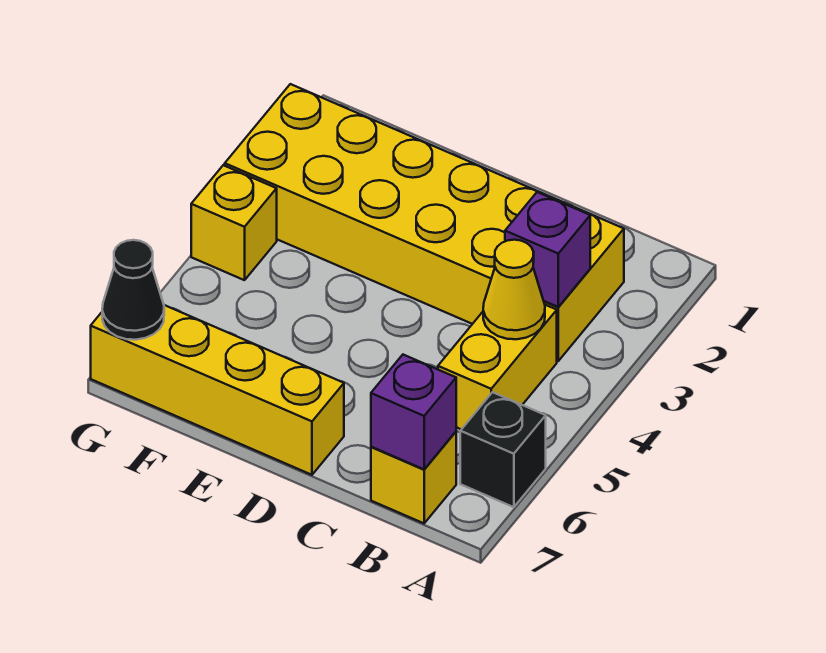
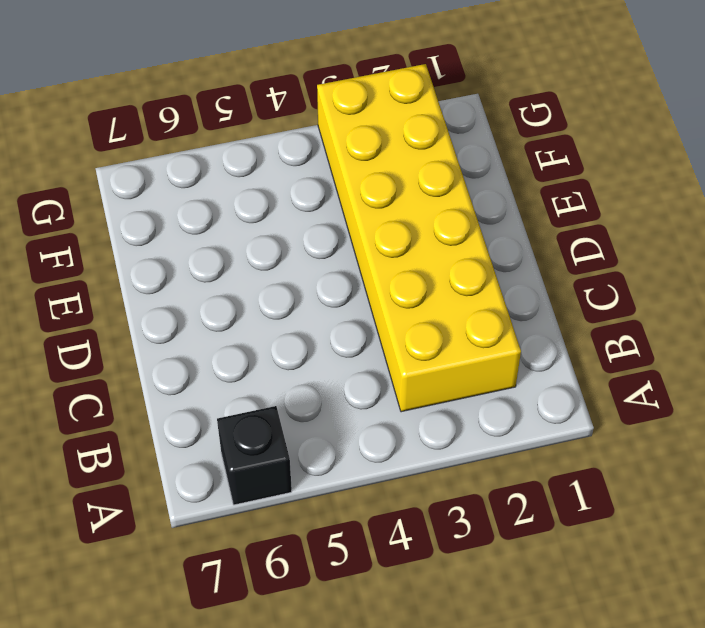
none -> yellow 1x2 brick [438,305,557,429]
none -> yellow 1x1 brick [371,432,456,523]

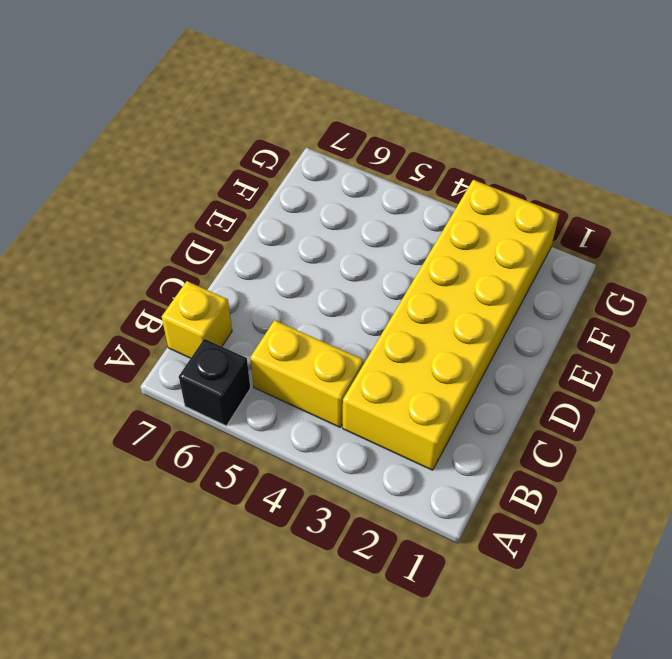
none -> yellow 1x4 brick [91,305,344,475]
none -> yellow 1x1 brick [191,165,277,280]

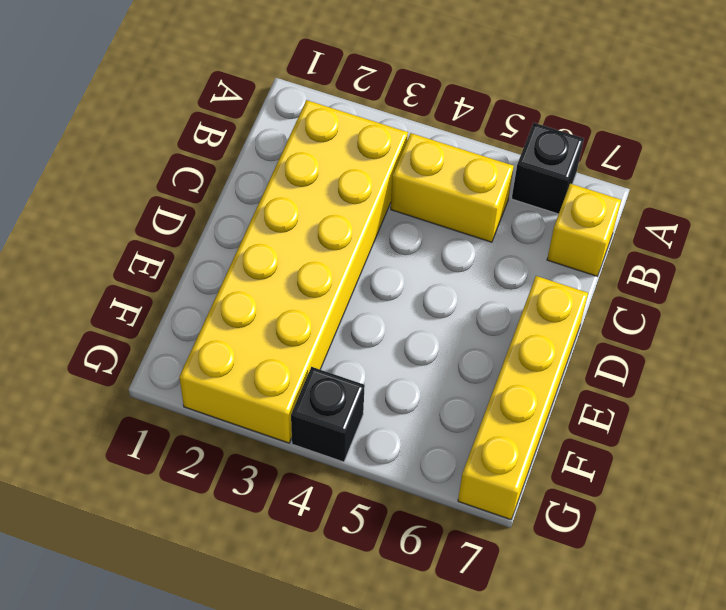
black 1x1 brick [291,367,365,462] -> yellow 1x1 brick [191,165,277,280]
none -> purple 1x1 brick [505,192,590,307]
none -> yellow 1x1 cone [483,240,545,339]

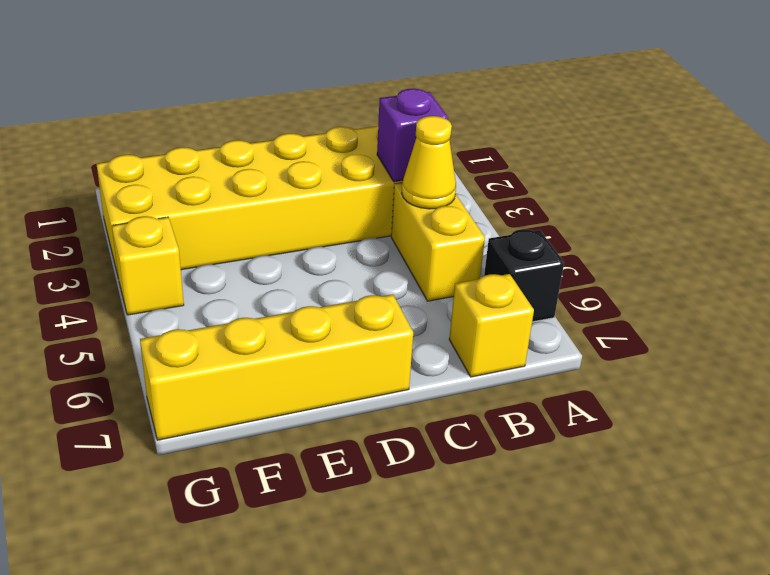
none -> purple 1x1 brick [371,355,456,469]
none -> black 1x1 cone [102,240,164,340]

